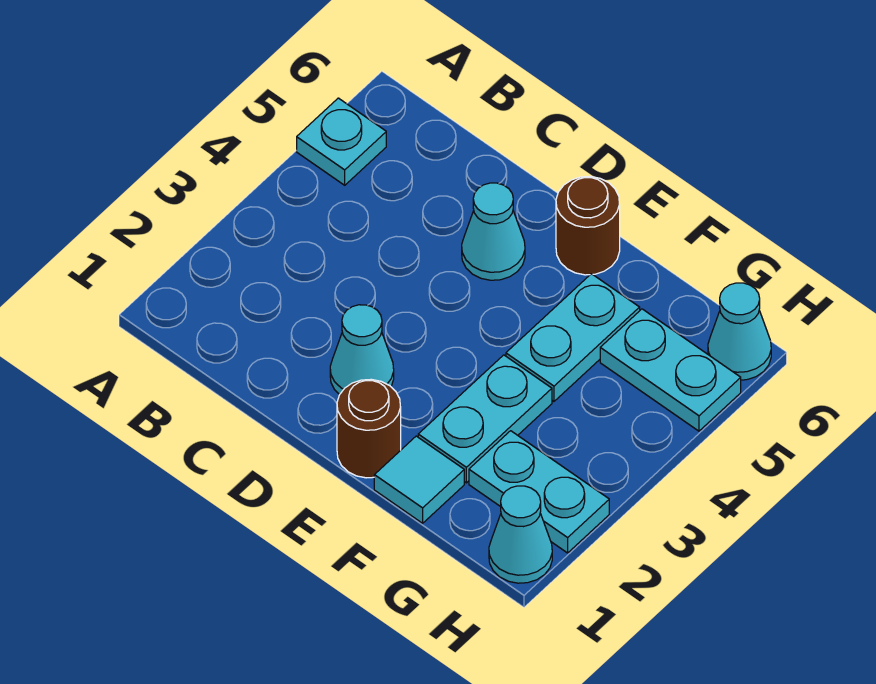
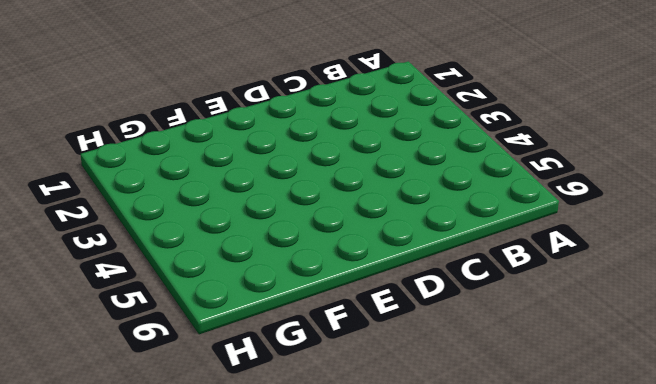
none -> cyan 1x1 plate [297,98,386,185]
none -> cyan 1x1 cone [330,305,394,394]
none -> cyan 1x1 cone [462,183,525,280]

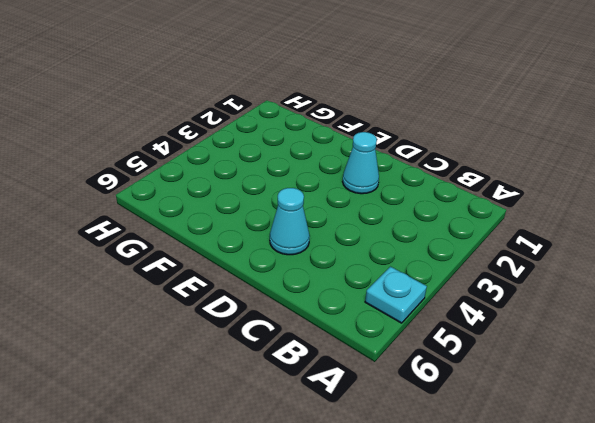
none -> brown 1x1 round brick [337,379,401,478]
none -> brown 1x1 round brick [556,177,620,275]
none -> cyan 1x1 tile [374,436,464,523]

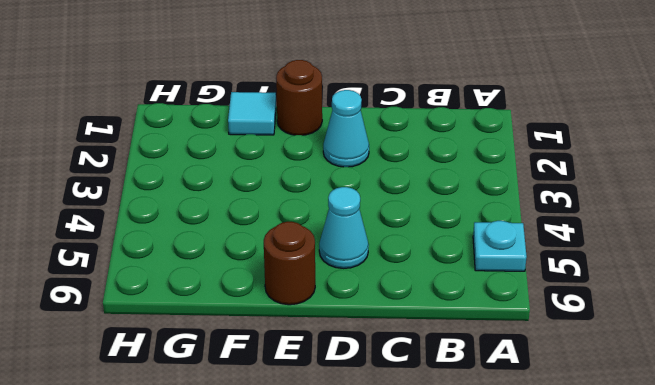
none -> cyan 1x2 plate [418,355,552,483]
none -> cyan 1x2 plate [506,274,640,401]
none -> cyan 1x2 plate [469,431,609,553]

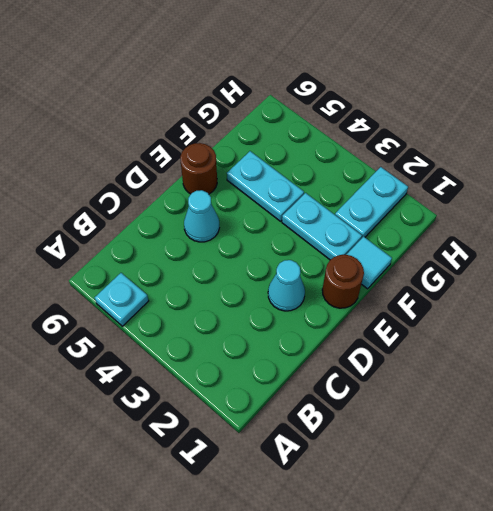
none -> cyan 1x2 plate [600,309,741,431]
none -> cyan 1x1 cone [489,486,552,583]
none -> cyan 1x1 cone [708,283,771,380]

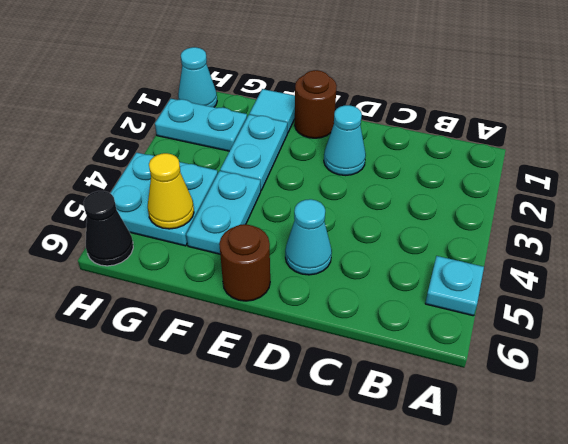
cyan 2x2 plate [110,152,218,246] -> cyan 1x2 plate [600,309,741,431]
yellow 1x1 cone [148,153,194,229] -> none
black 1x1 cone [83,191,133,266] -> cyan 1x1 cone [708,283,771,380]

